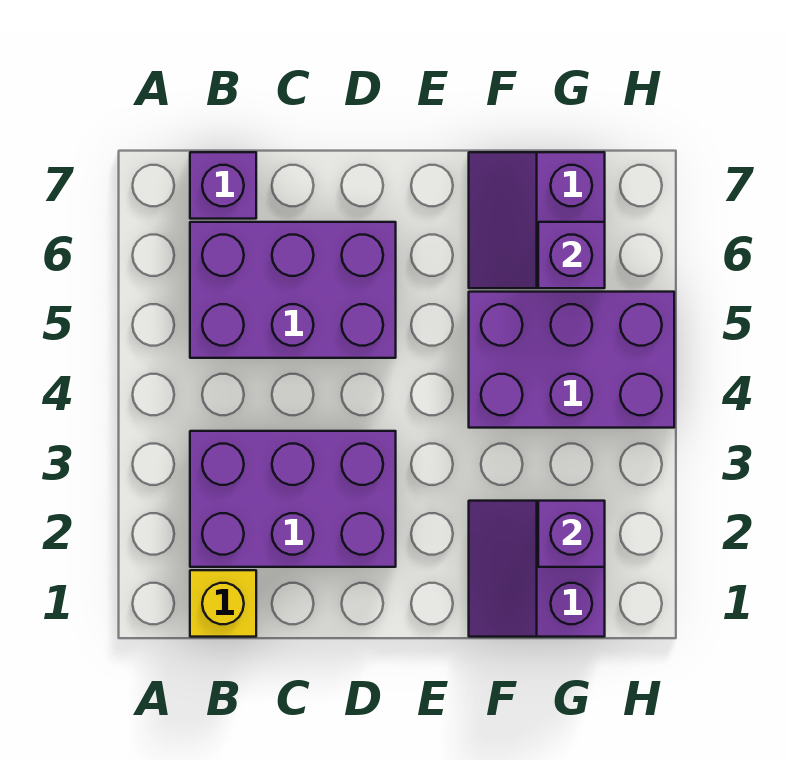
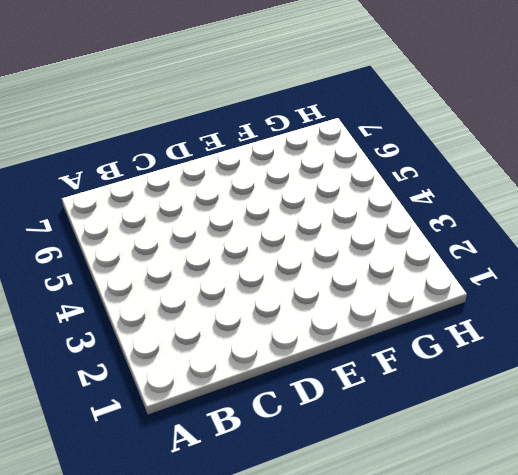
none -> yellow 1x1 brick [190,570,256,637]
none -> purple 2x3 brick [190,431,396,567]

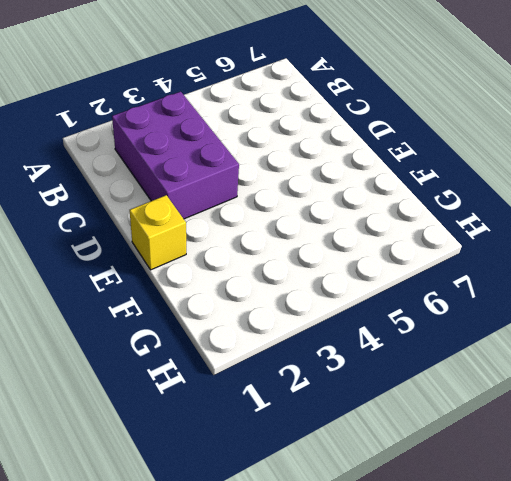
yellow 1x1 brick [130,195,186,270] -> yellow 1x1 brick moved to [190,570,256,637]
none -> purple 2x3 brick [190,222,396,358]
none -> purple 1x1 brick [190,152,256,219]

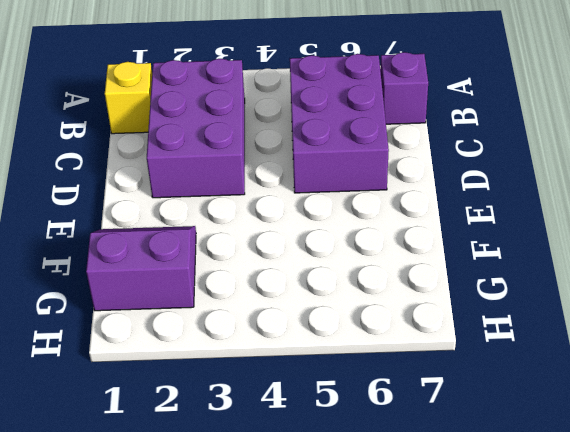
none -> purple 2x3 brick [469,292,674,428]
none -> purple 2x2 slope [469,152,605,288]

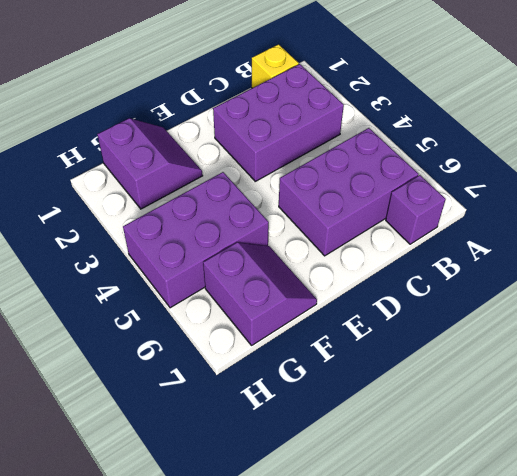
none -> purple 1x1 brick [538,501,605,567]
none -> purple 1x1 brick [538,222,605,288]

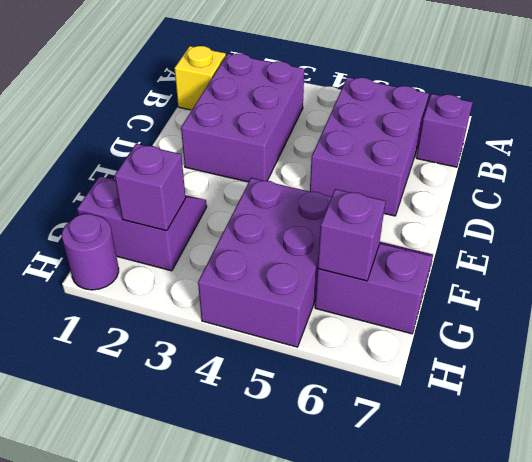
purple 1x1 round brick [62,214,119,290] -> none

